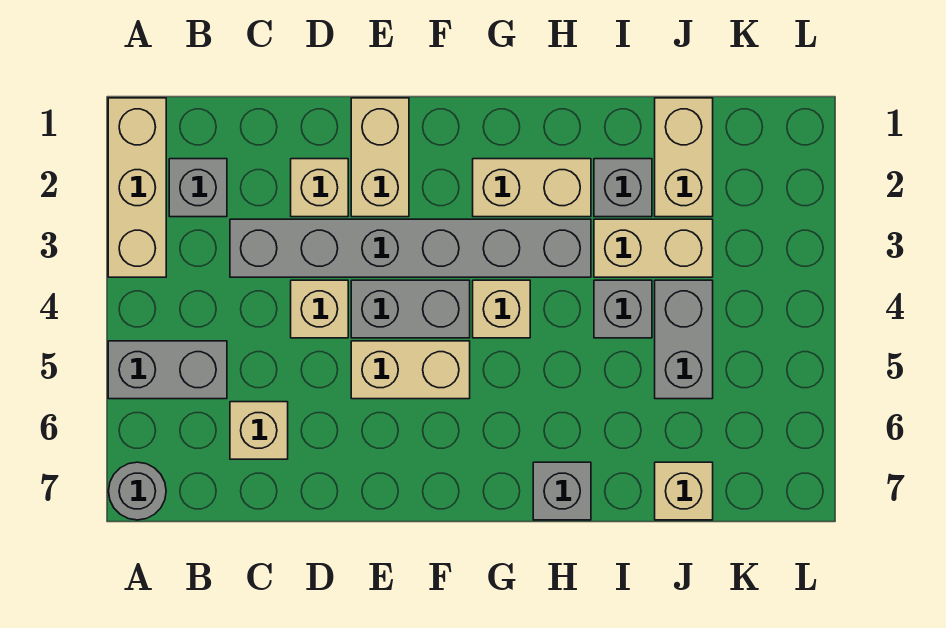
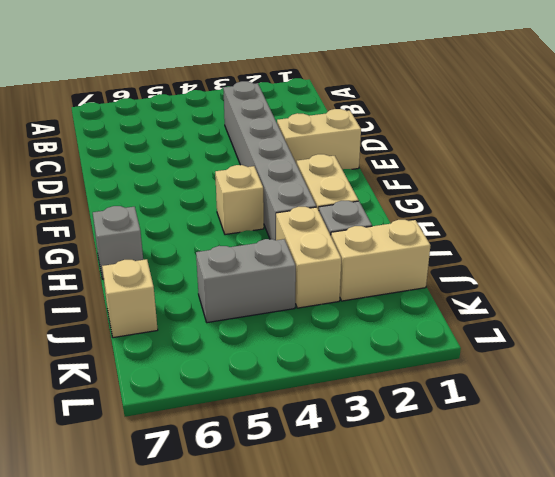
none -> tan 1x3 brick [108,98,166,277]
none -> grey 1x2 brick [108,341,227,399]
none -> grey 1x1 round brick [109,462,166,520]

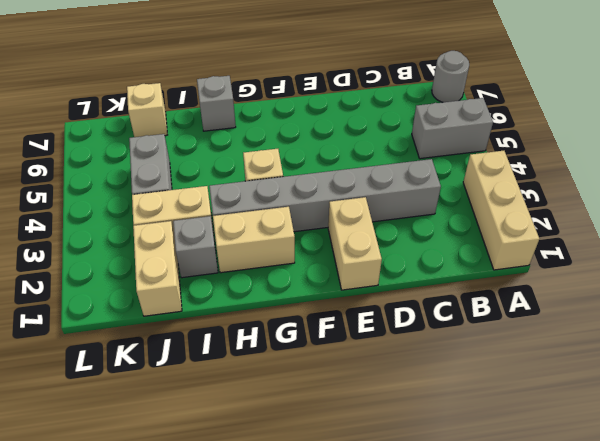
none -> grey 1x1 brick [169,159,227,217]
none -> tan 1x1 brick [230,402,288,459]
none -> tan 1x1 brick [291,159,348,217]

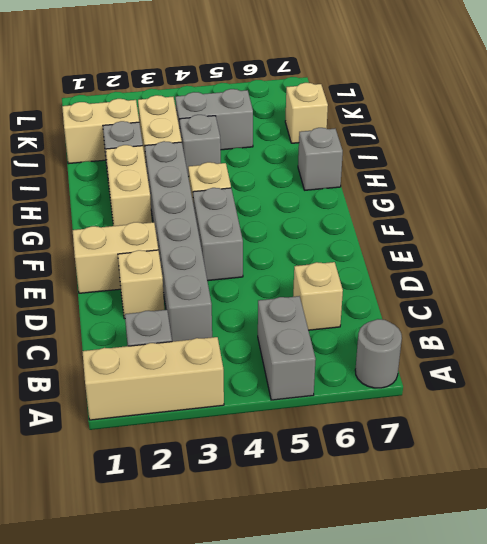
none -> tan 1x1 brick [291,280,348,338]
none -> tan 1x2 brick [351,341,470,399]

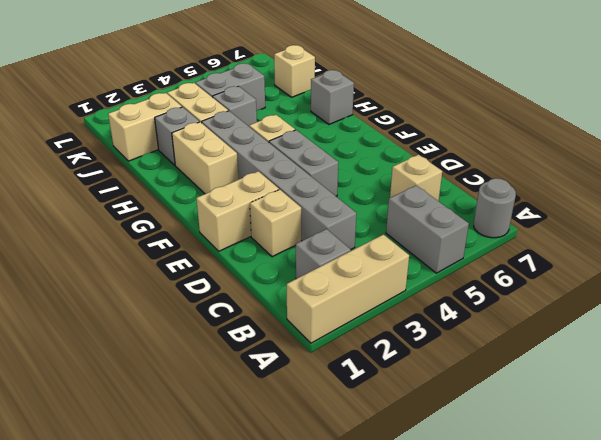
none -> tan 1x1 brick [291,280,348,338]
none -> tan 1x2 brick [351,341,470,399]

